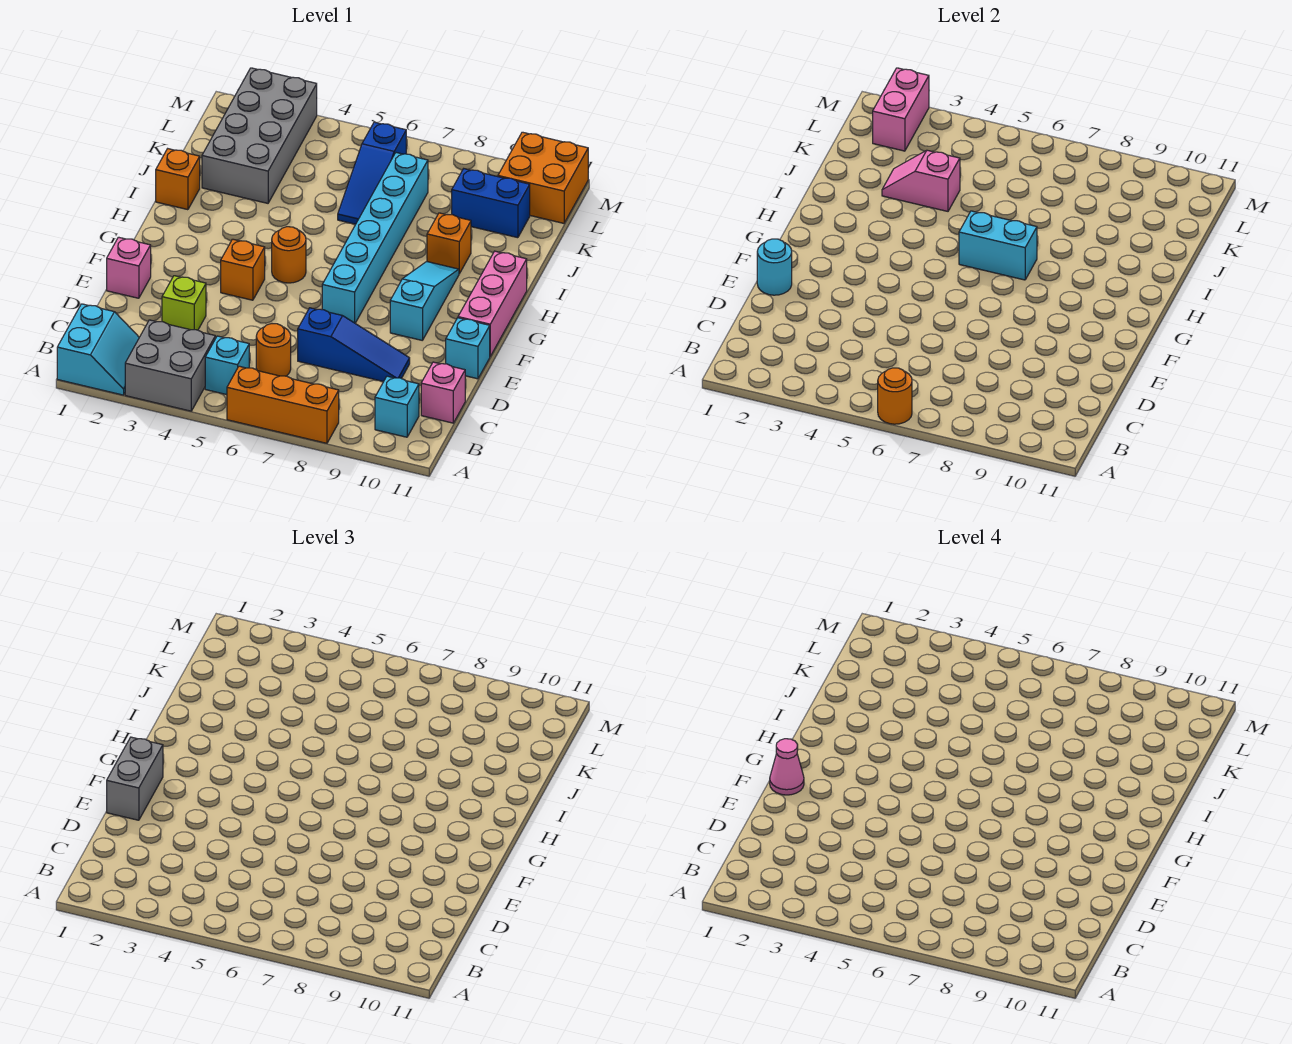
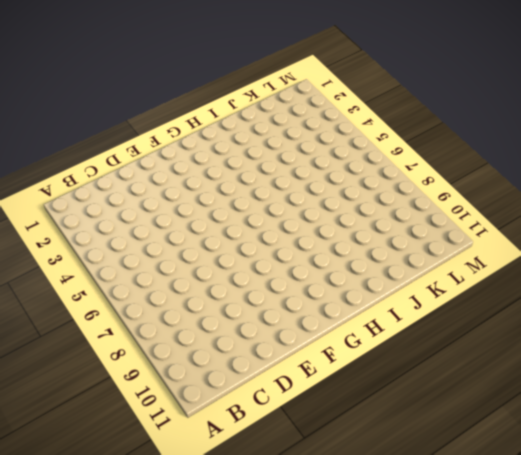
none -> cyan 2x2 slope [57,304,139,395]
none -> grey 2x2 brick [125,320,215,411]
none -> orange 1x3 brick [227,366,339,443]

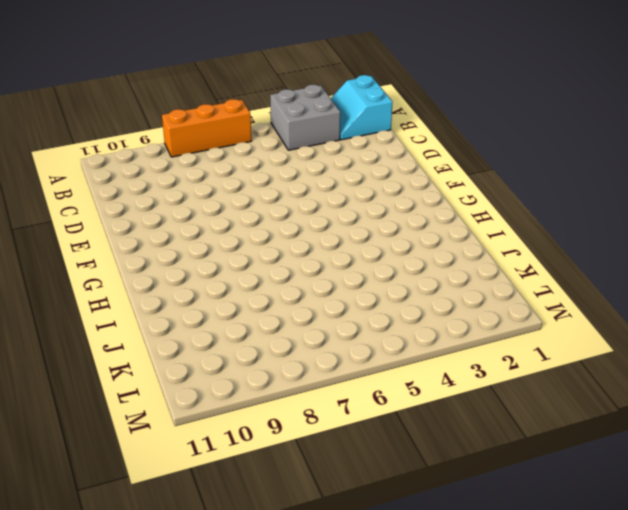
none -> cyan 1x1 brick [205,336,249,395]
none -> cyan 1x1 brick [375,376,419,437]
none -> orange 1x1 round brick [256,324,291,376]

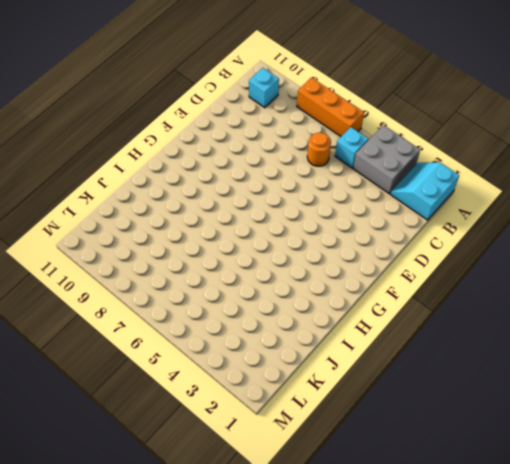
none -> pink 1x1 brick [421,362,465,423]
none -> lime 1x1 brick [162,276,206,330]
none -> blue 1x3 slope [298,308,410,382]

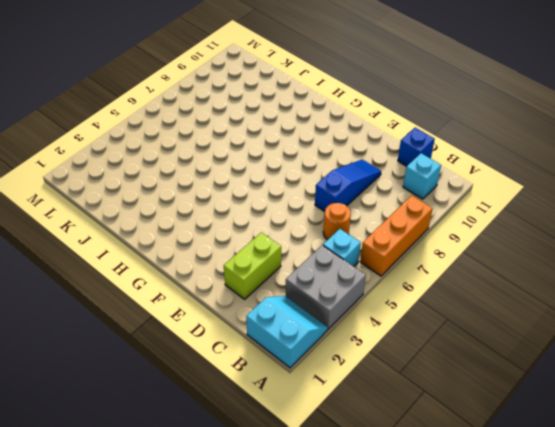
blue 1x1 brick [398,128,435,166] -> pink 1x1 brick [421,362,465,423]
lime 1x2 brick [224,232,281,299] -> lime 1x1 brick [162,276,206,330]
none -> pink 1x1 brick [107,237,151,298]
none -> cyan 1x1 brick [446,318,490,379]
none -> orange 1x1 brick [221,239,265,300]

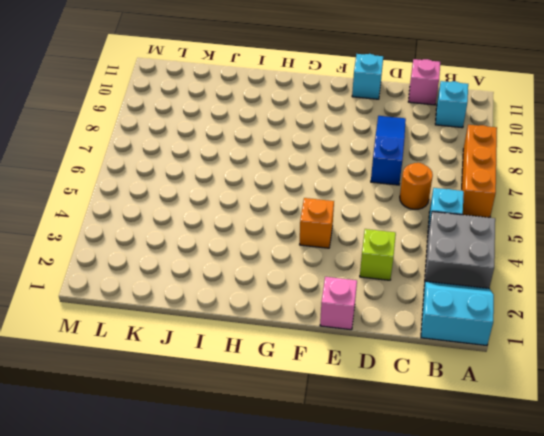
none -> cyan 1x6 brick [322,153,428,323]
none -> cyan 1x3 slope [390,262,459,340]
none -> pink 1x3 brick [458,251,527,356]

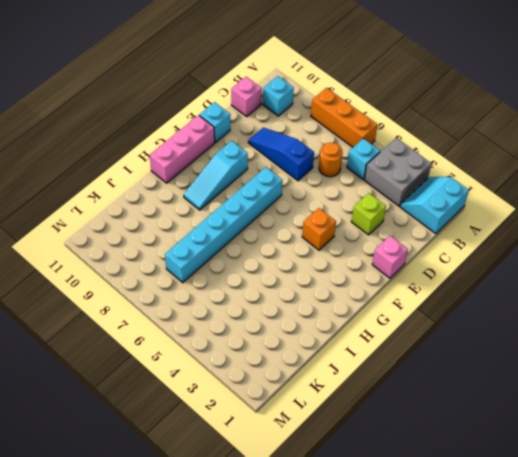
none -> orange 1x1 round brick [272,227,306,283]
none -> orange 1x1 brick [156,149,200,210]
none -> orange 1x1 brick [427,213,471,274]

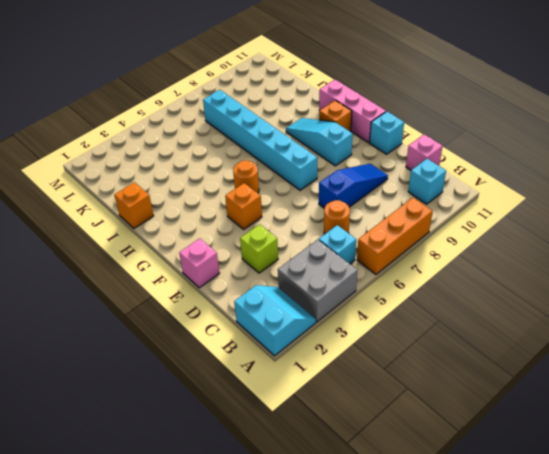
orange 1x1 brick [319,100,352,132] -> orange 1x1 brick moved to [427,213,471,274]
none -> grey 2x4 brick [202,68,317,203]
none -> blue 1x3 slope [338,122,406,224]
none -> blue 1x2 brick [452,169,530,238]

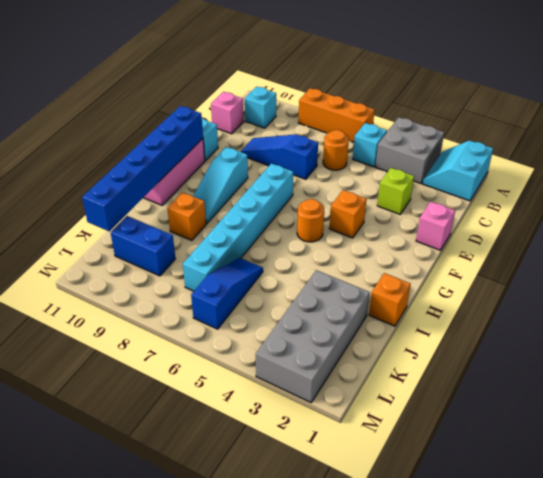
blue 1x6 brick [82,106,203,231] -> none
none -> orange 2x2 brick [498,132,588,223]
none -> orange 1x1 round brick [878,368,912,424]
none -> cyan 1x1 round brick [757,239,792,295]

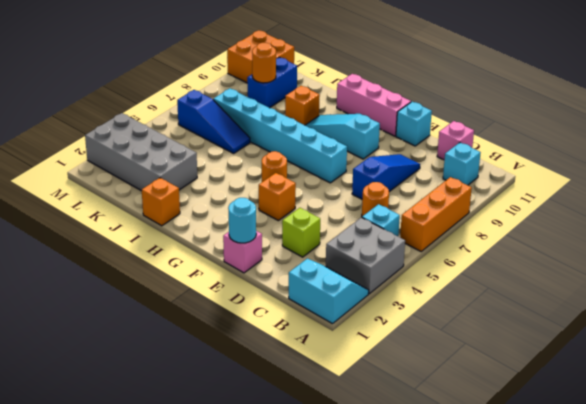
orange 1x1 round brick [252,43,276,83] -> orange 1x1 round brick moved to [878,368,912,424]
none -> cyan 1x2 brick [959,211,1037,280]
none -> pink 1x2 slope [882,150,960,211]
none -> pink 1x2 brick [873,68,929,151]

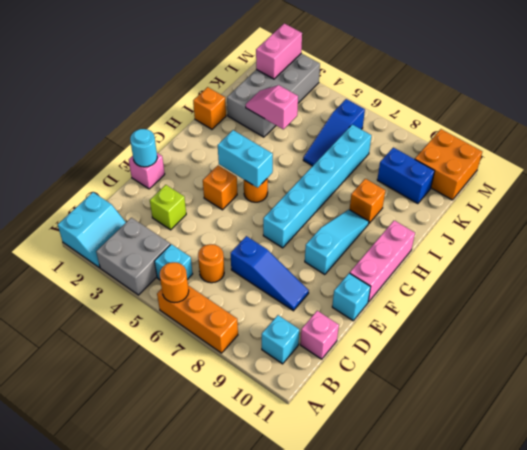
cyan 1x2 brick [218,130,273,188] -> cyan 1x2 brick moved to [959,211,1037,280]
none -> grey 1x2 brick [107,737,163,820]
none -> pink 1x1 cone [770,739,804,795]

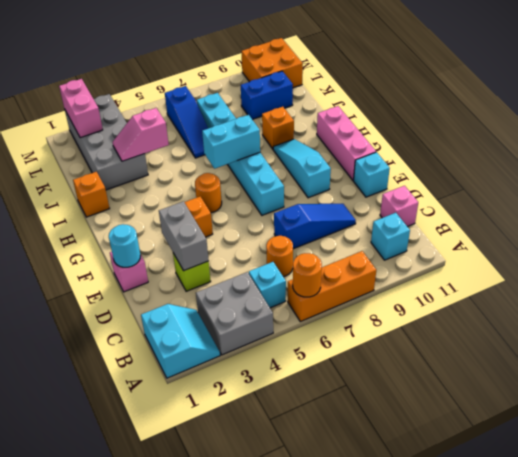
grey 1x2 brick [159,201,209,271] -> grey 1x2 brick moved to [107,737,163,820]
none -> pink 1x1 cone [770,739,804,795]

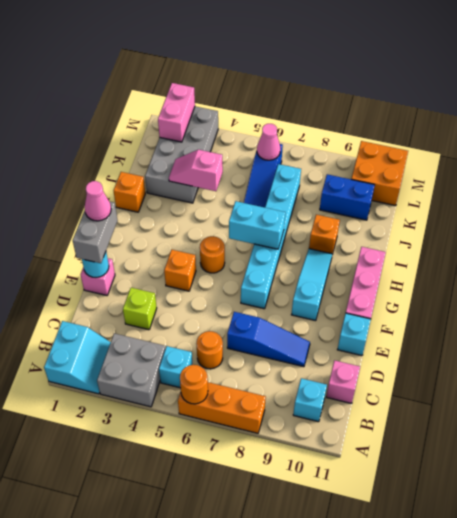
pink 1x1 cone [257,124,280,160] -> none

